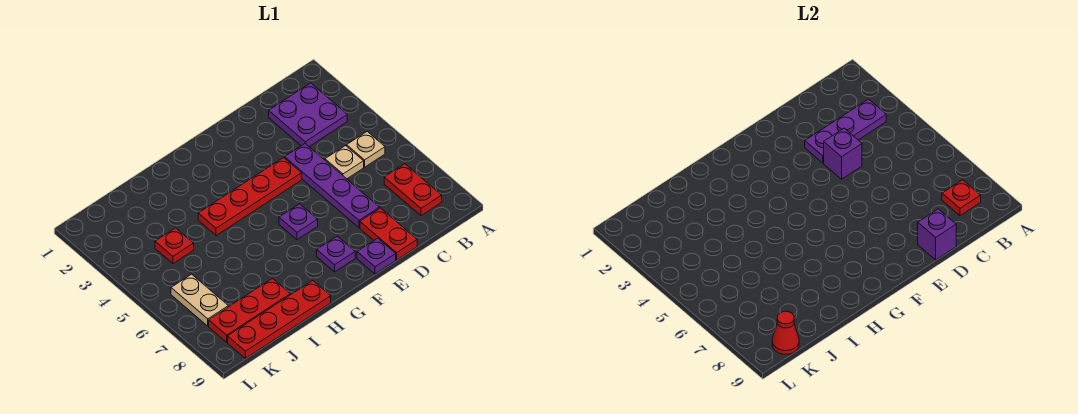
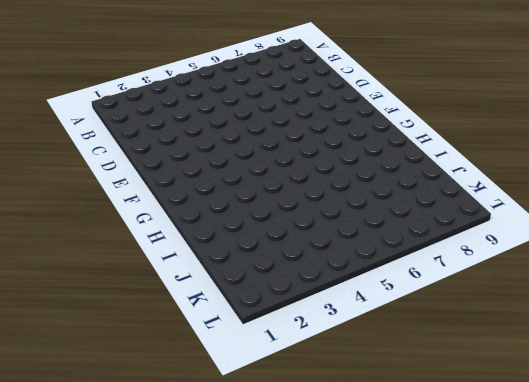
none -> purple 2x2 plate [269,83,347,147]
none -> tan 1x1 plate [347,132,385,167]
none -> red 1x2 plate [384,164,442,216]

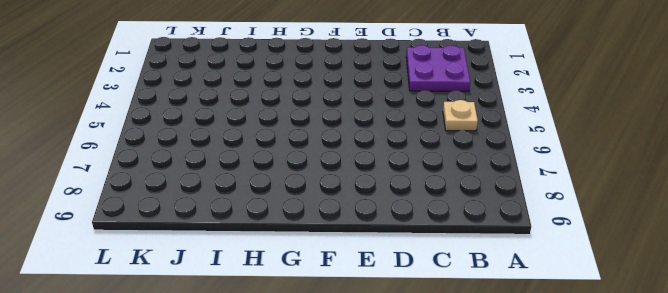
none -> red 1x2 plate [384,164,442,216]
none -> tan 1x1 plate [325,146,364,179]
none -> purple 1x4 plate [285,144,380,228]

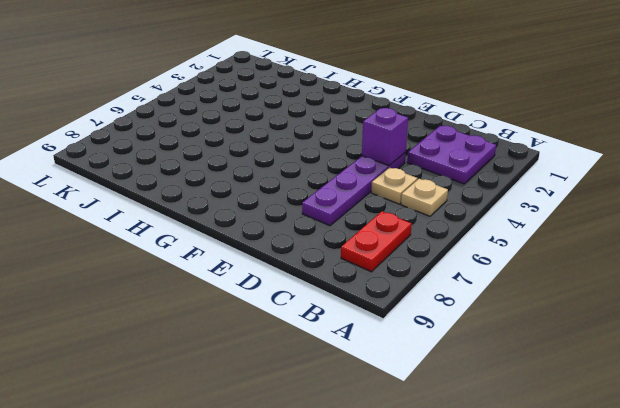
none -> red 1x2 plate [360,208,417,260]
none -> red 1x4 plate [198,158,302,236]
none -> purple 1x1 plate [357,238,396,274]

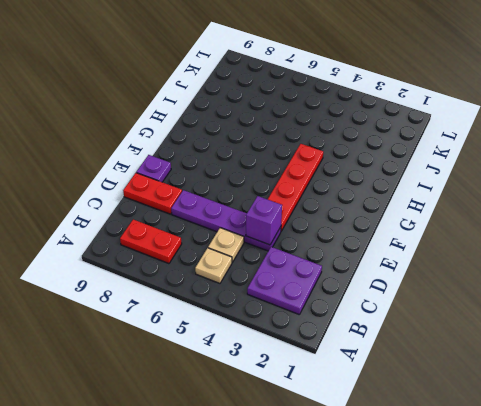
none -> purple 1x1 plate [279,204,318,240]
none -> purple 1x1 plate [317,236,355,272]
none -> red 1x4 plate [228,281,331,358]

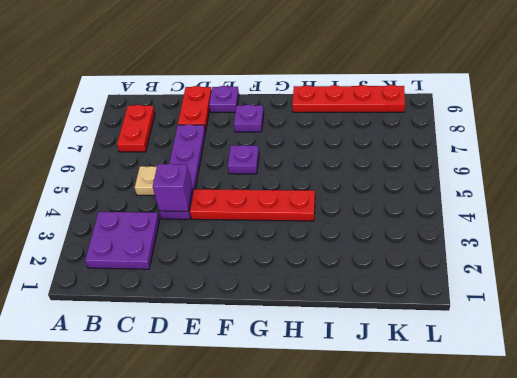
none -> tan 1x1 plate [347,132,385,167]
none -> red 1x3 plate [209,278,290,342]
none -> red 1x1 plate [155,228,194,264]

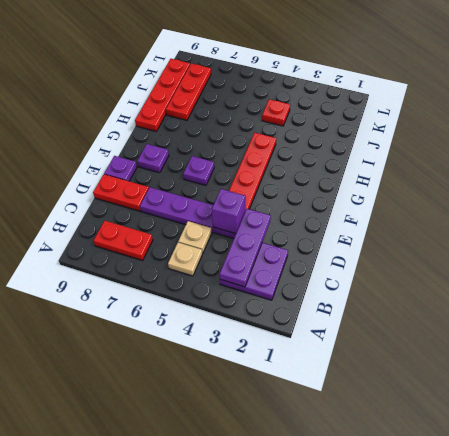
none -> tan 1x2 plate [171,274,228,326]
none -> red 1x1 plate [942,180,981,216]
none -> purple 1x1 brick [918,209,956,260]

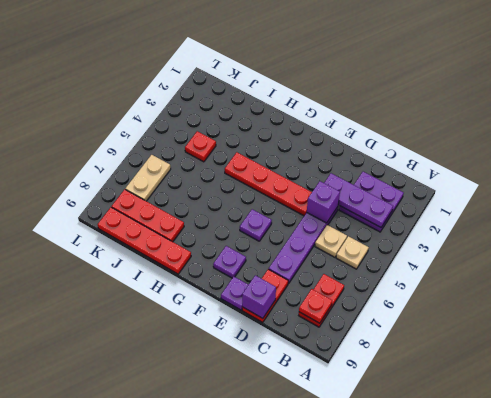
none -> red 1x1 cone [772,311,799,354]

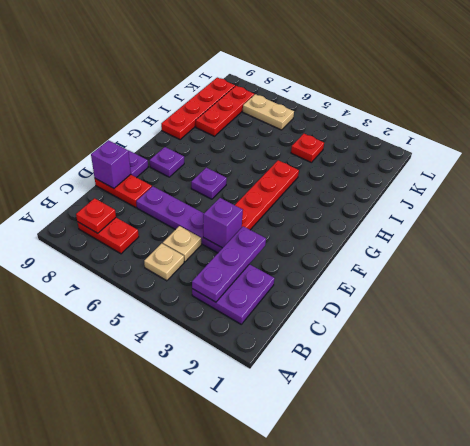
none -> red 1x1 cone [772,311,799,354]

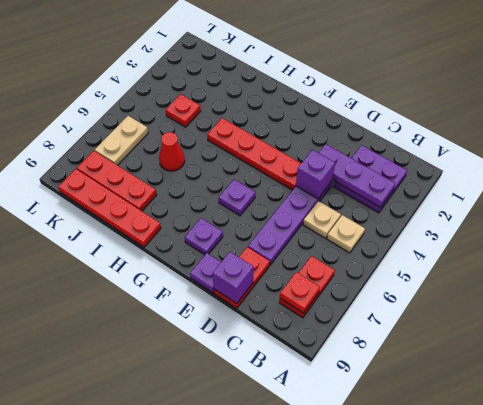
red 1x1 cone [159,132,185,171] -> red 1x1 cone moved to [772,311,799,354]

